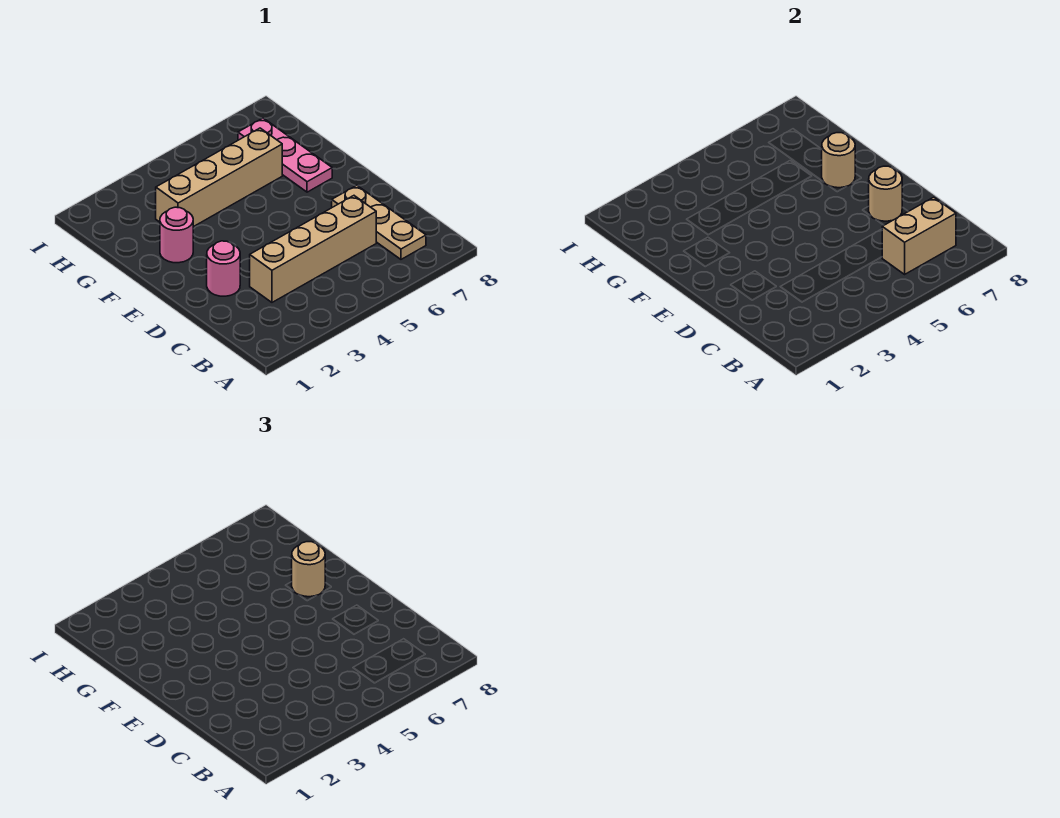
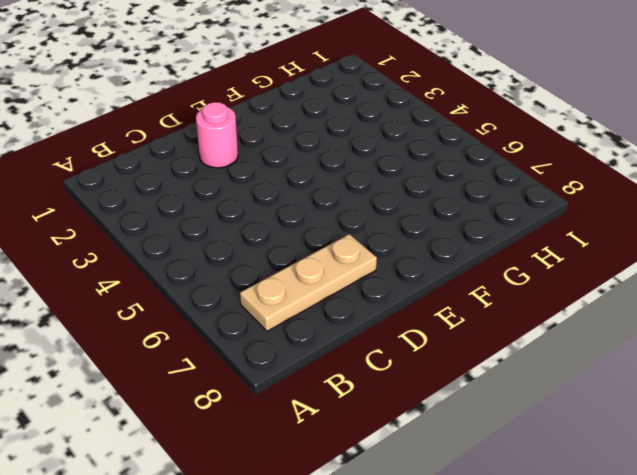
none -> tan 1x4 brick [250,196,376,302]
none -> pink 1x1 round brick [160,207,193,263]

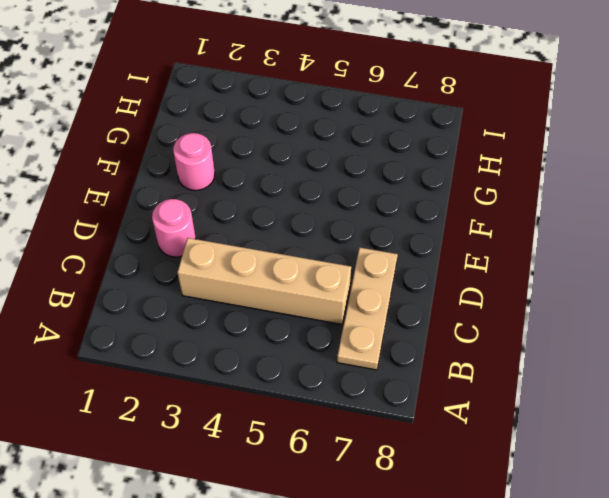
none -> pink 1x3 plate [238,118,332,192]
none -> tan 1x4 brick [156,128,282,227]

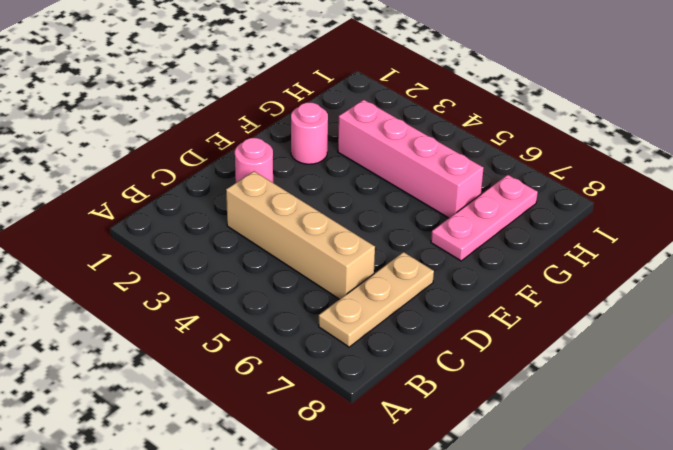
pink 1x4 brick [338,100,484,218] -> tan 1x4 brick [156,128,282,227]
none -> tan 1x2 brick [882,197,956,274]
none -> tan 1x1 round brick [869,166,902,221]

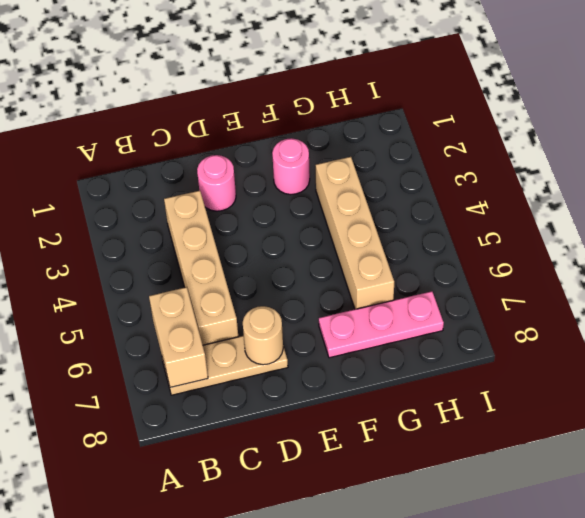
none -> tan 1x1 round brick [822,133,855,188]
none -> tan 1x1 round brick [292,542,325,597]

